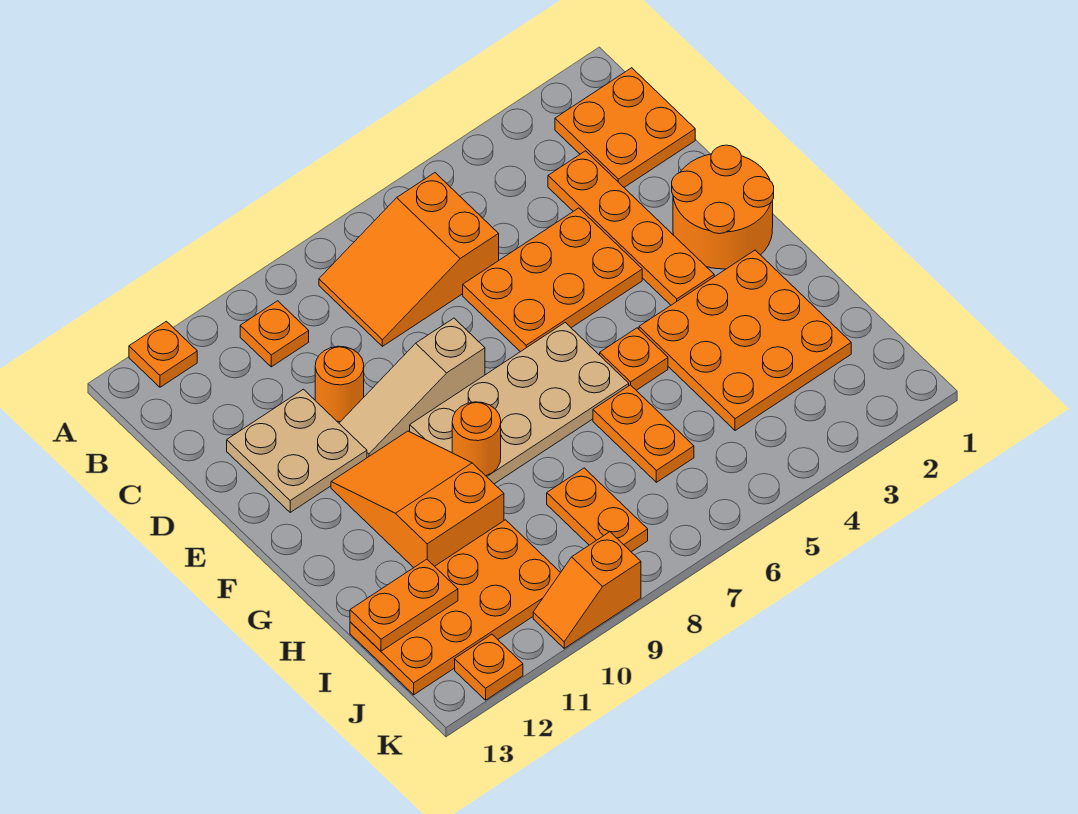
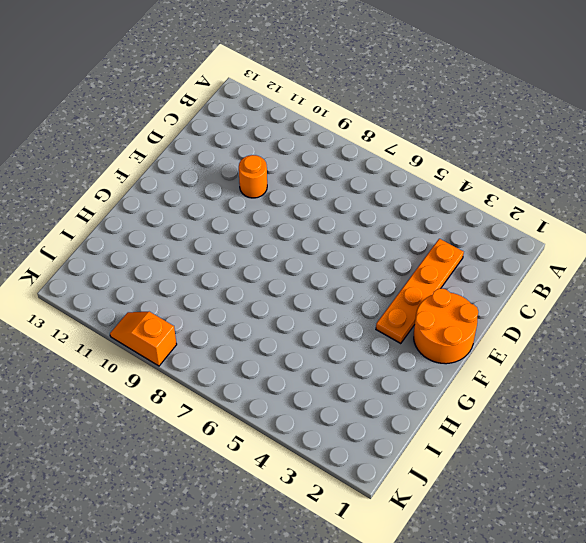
none -> orange 1x1 plate [129,321,197,387]
none -> orange 2x2 plate [555,68,695,187]
none -> orange 2x3 slope [319,173,499,346]

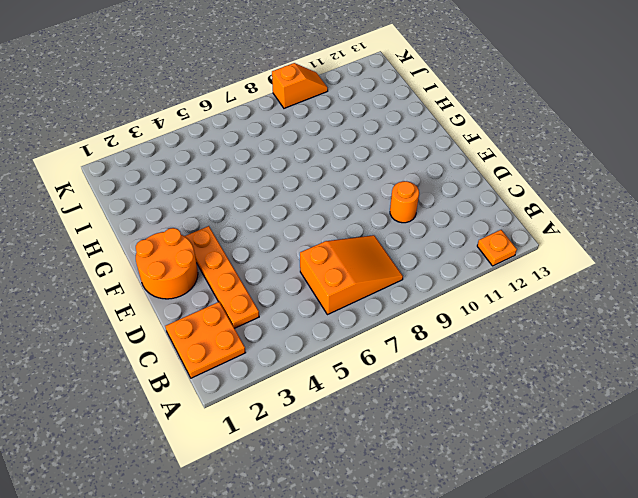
none -> orange 1x1 plate [240,301,309,367]
none -> orange 2x3 plate [463,208,642,352]
none -> tan 2x2 plate [227,389,367,512]

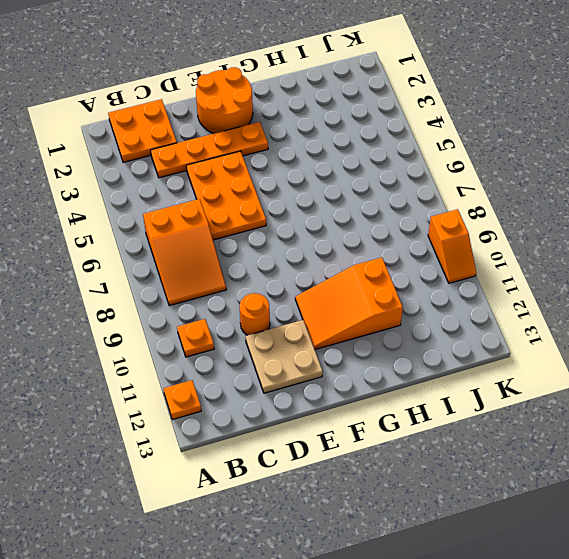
none -> tan 1x3 slope [339,318,485,458]
none -> tan 2x4 plate [410,323,629,484]
none -> orange 3x3 plate [639,250,851,431]

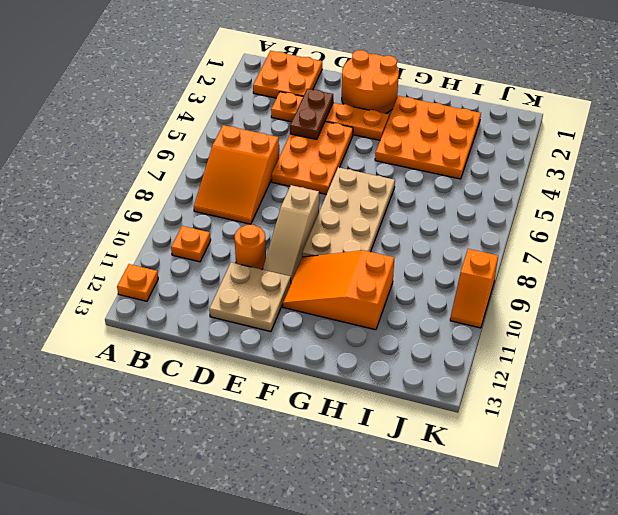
brown 1x2 plate [290,89,333,140] -> none
none -> orange 1x1 plate [600,328,668,390]
none -> orange 1x2 plate [593,385,694,482]
none -> orange 1x2 plate [547,468,648,552]

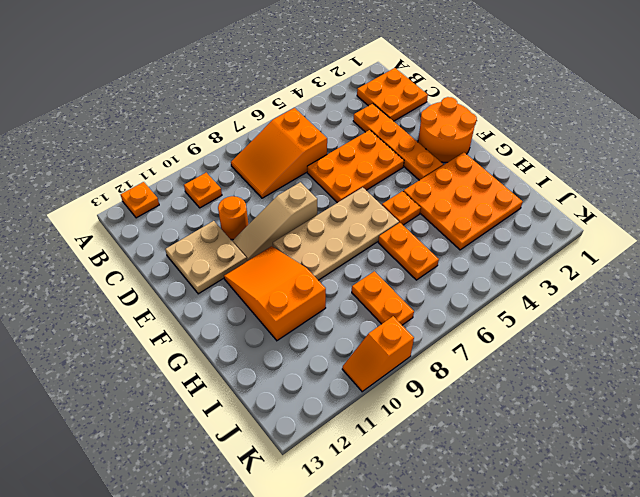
none -> orange 2x4 plate [350,520,561,695]
none -> orange 1x1 plate [455,634,523,700]
none -> orange 1x1 round brick [452,402,501,476]

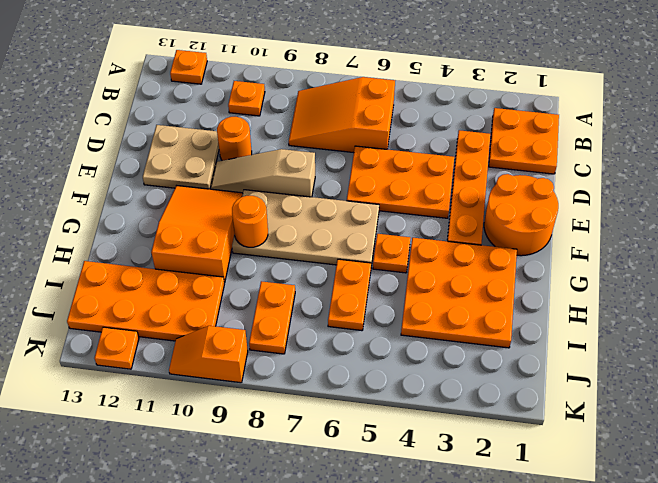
none -> orange 1x2 plate [350,559,458,651]

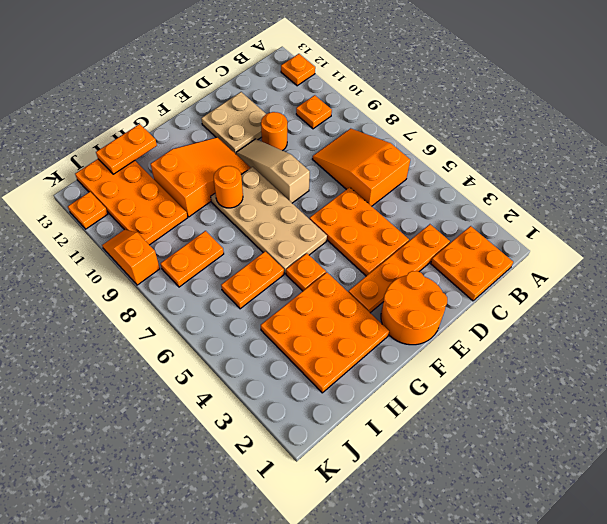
orange 1x2 plate [96,124,157,174] -> orange 1x2 plate turned to [350,559,458,651]

